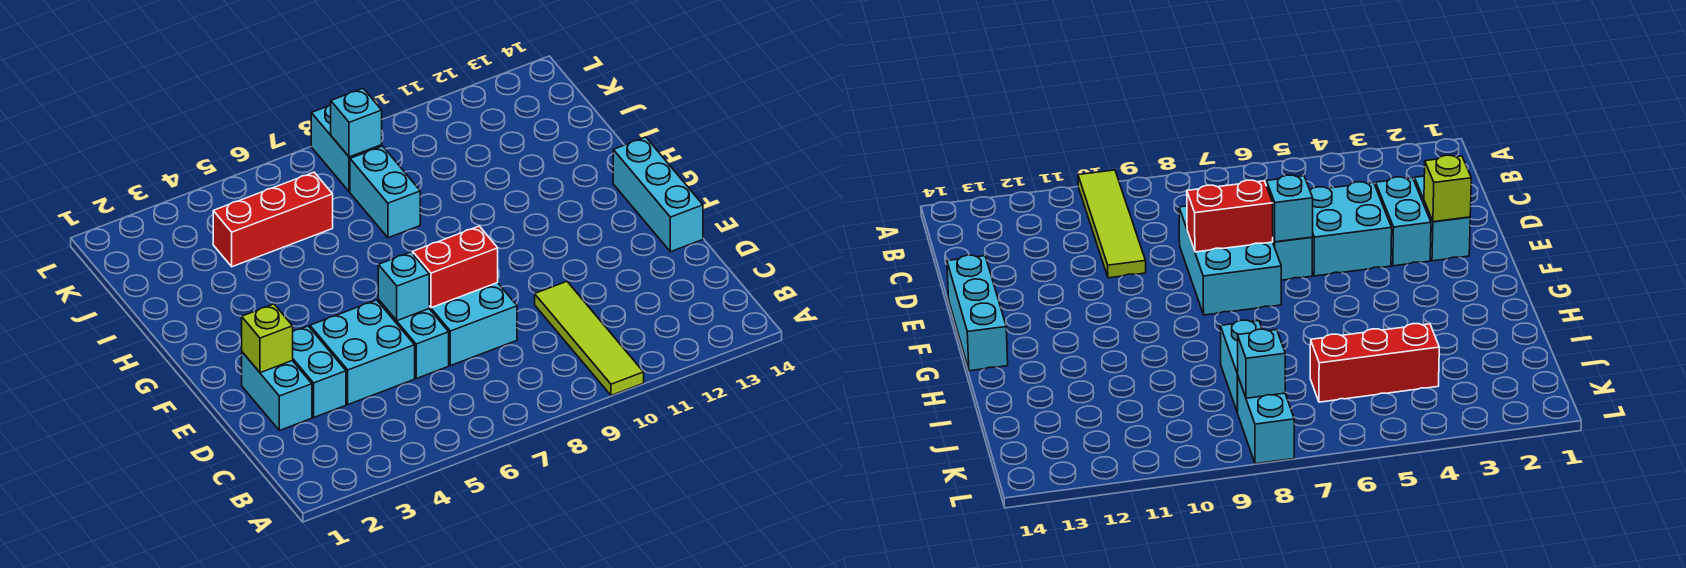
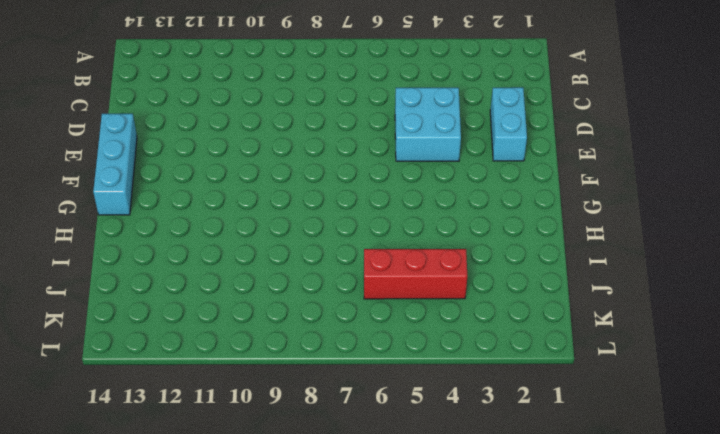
none -> lime 1x4 tile [535,281,644,395]
none -> cyan 1x2 brick [292,326,346,417]
none -> cyan 1x2 brick [378,300,449,378]

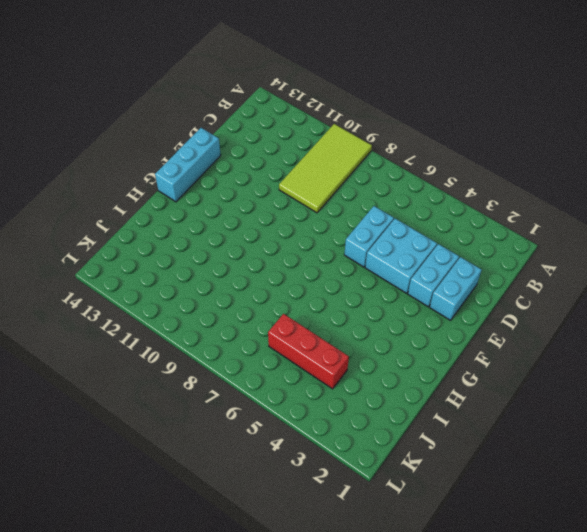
lime 2x4 tile [279,124,372,213] -> lime 1x4 tile [535,281,644,395]
none -> cyan 2x3 brick [429,283,517,366]
none -> cyan 1x2 brick [350,146,420,238]
none -> cyan 1x2 brick [311,105,382,192]

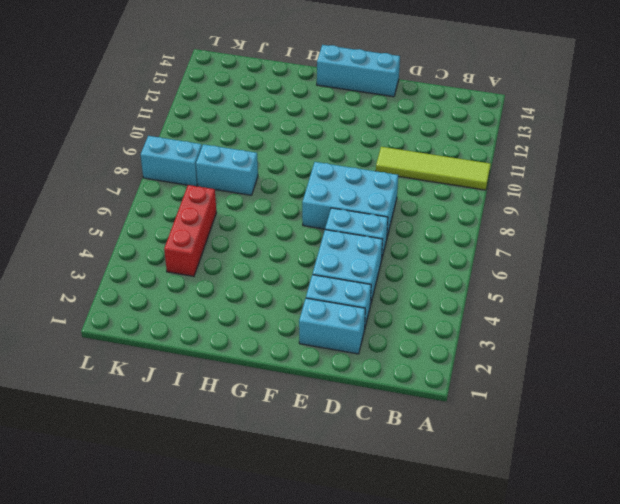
none -> lime 1x1 brick [242,304,293,373]
none -> cyan 1x1 brick [378,252,429,321]
none -> red 1x2 brick [413,226,498,308]

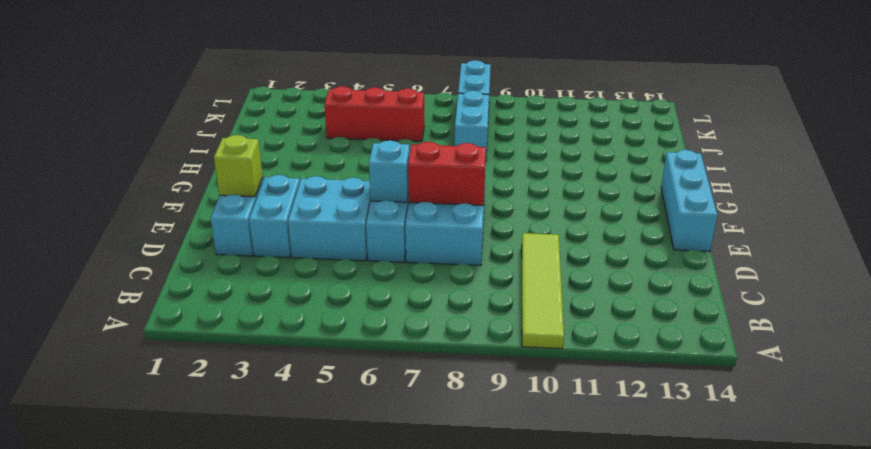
none -> cyan 1x1 brick [331,89,382,157]

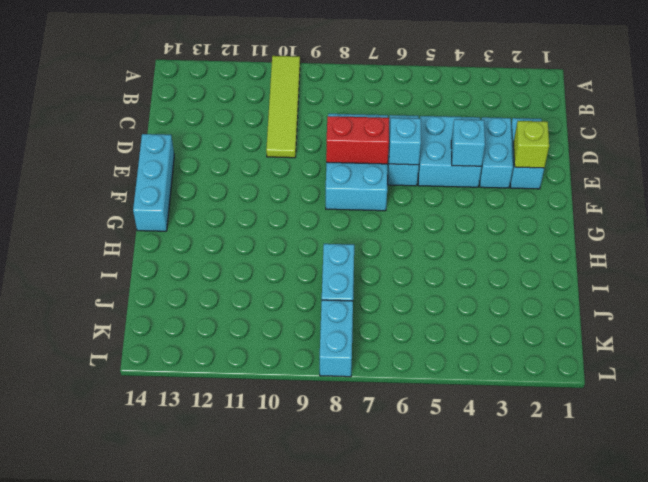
cyan 1x1 brick [451,119,485,166] -> cyan 1x1 brick moved to [331,89,382,157]
none -> red 1x3 brick [213,172,333,267]

